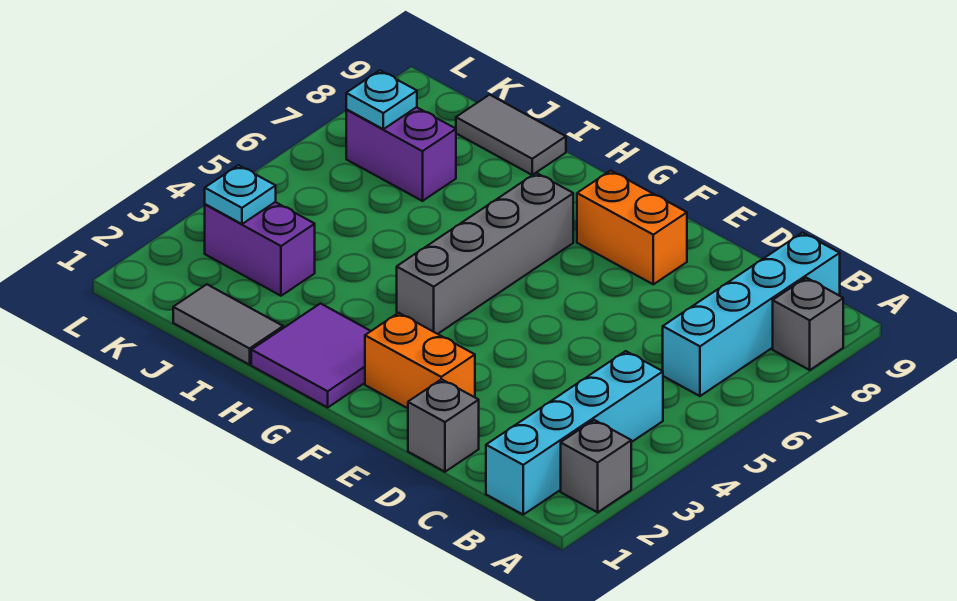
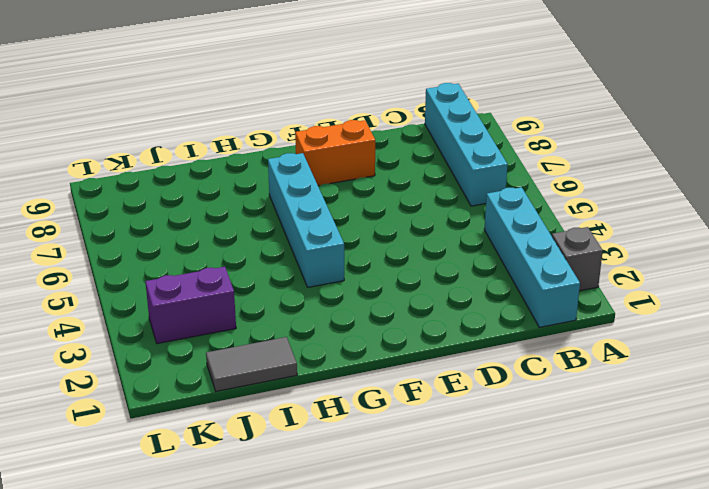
cyan 1x4 brick [268,153,344,287] -> grey 1x4 brick [397,173,573,334]
none -> grey 1x1 brick [773,278,843,370]
none -> grey 1x1 brick [408,379,479,472]
none -> orange 1x2 brick [365,313,475,408]

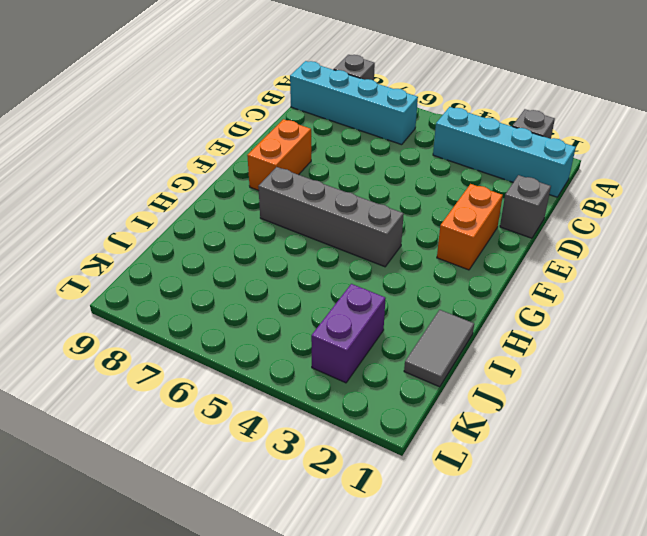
none -> purple 2x2 tile [251,304,371,407]
none -> grey 1x2 tile [456,95,566,175]
none -> purple 1x2 brick [346,107,456,201]

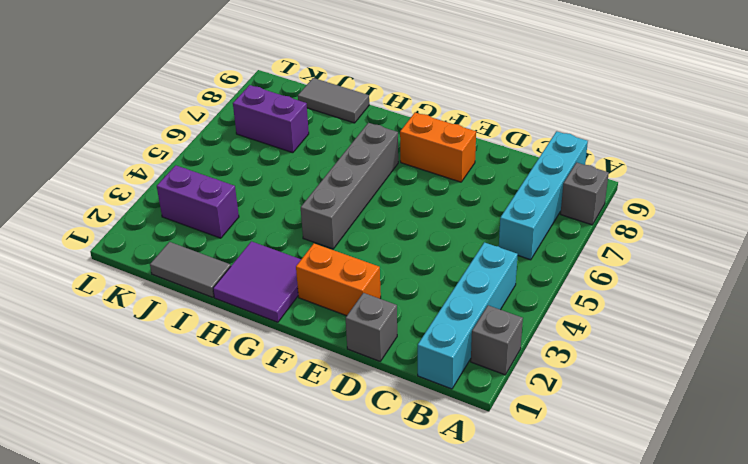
none -> cyan 1x1 plate [205,165,276,224]
none -> cyan 1x1 plate [346,70,417,129]

